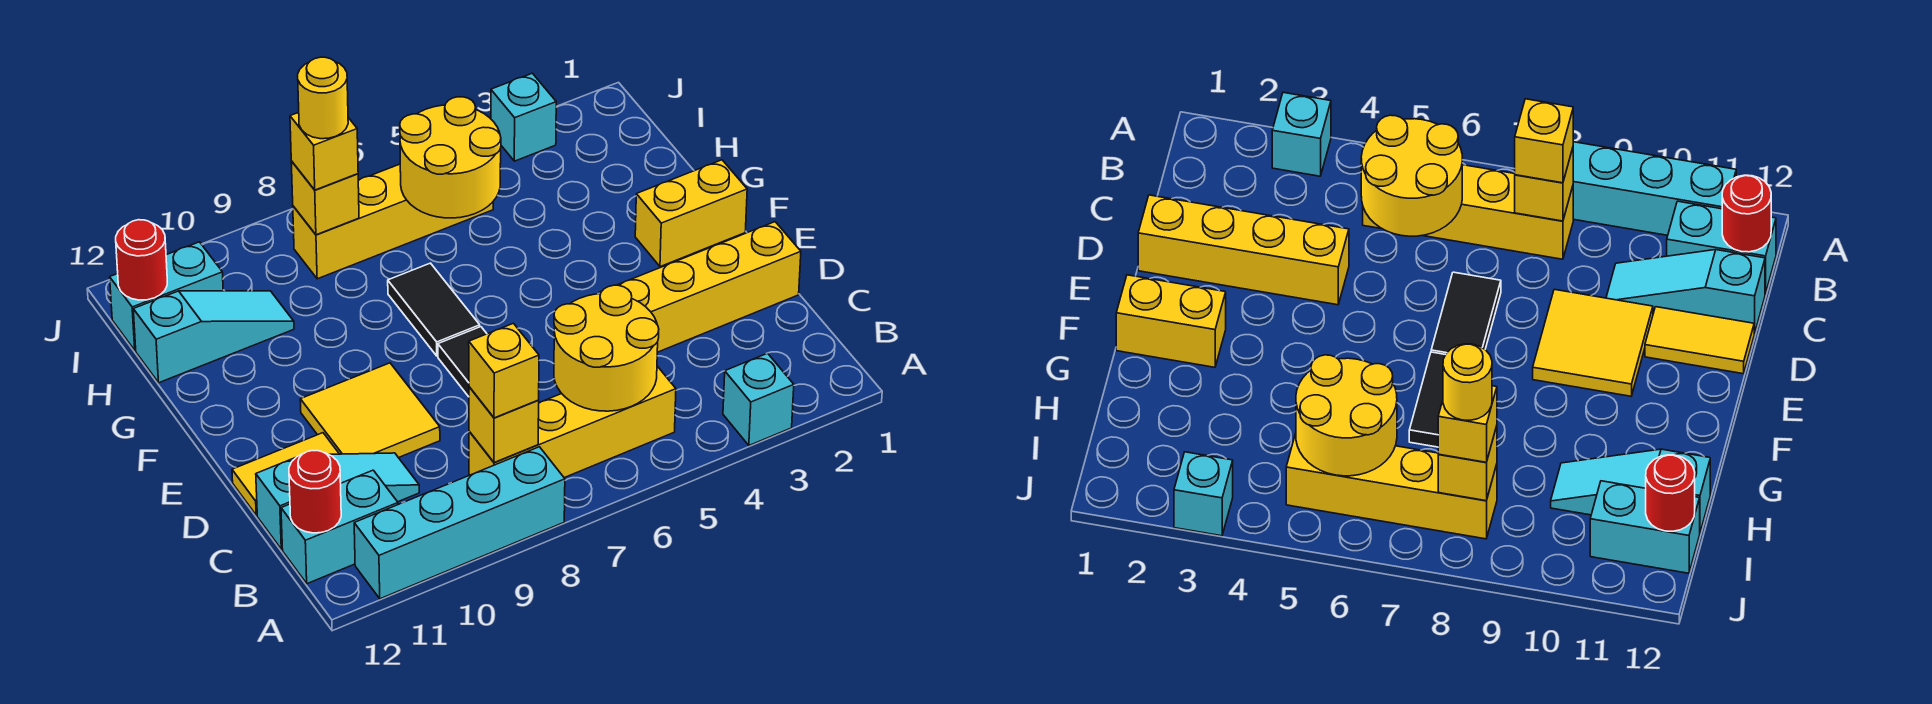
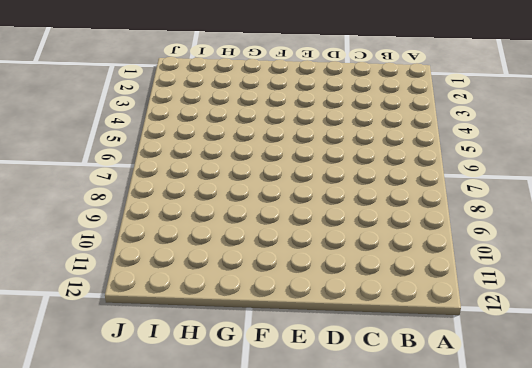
none -> cyan 1x1 brick [723,353,794,445]
none -> cyan 1x4 brick [354,447,565,599]
none -> yellow 1x4 brick [469,366,676,478]

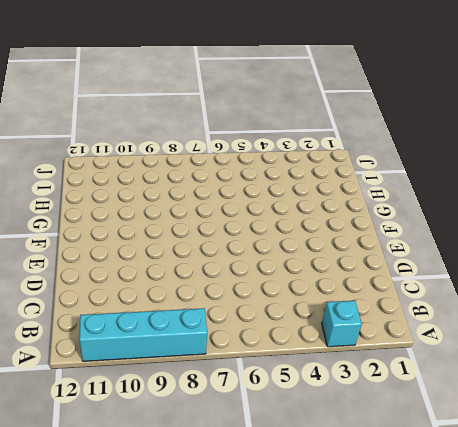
none -> yellow 1x4 brick [469,366,676,478]
none -> cyan 1x2 brick [281,470,398,584]
none -> cyan 1x3 slope [256,453,419,549]

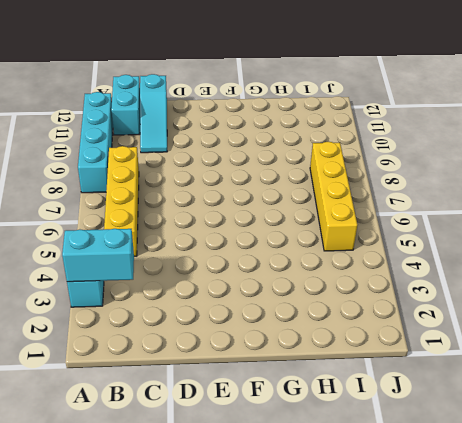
cyan 1x2 brick [62,229,134,282] -> cyan 1x2 brick turned to [110,242,223,350]
none -> yellow 1x4 brick [599,222,801,352]
none -> black 1x2 tile [438,327,487,397]
none -> yellow 2x2 tile [300,363,440,458]

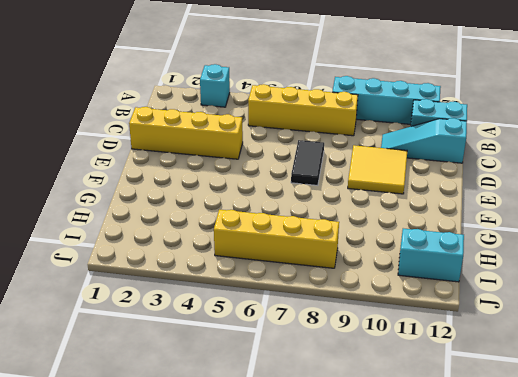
none -> yellow 1x2 tile [232,433,339,515]
none -> yellow 1x2 brick [635,160,747,267]
none -> black 1x2 tile [388,263,480,356]

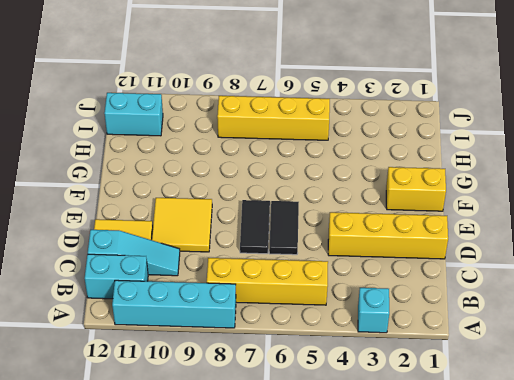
black 1x2 tile [269,201,299,255] -> black 1x2 tile moved to [388,263,480,356]
none -> cyan 1x3 slope [133,291,294,383]
none -> cyan 1x1 brick [491,73,556,161]
none -> yellow 2x2 round brick [554,285,659,411]

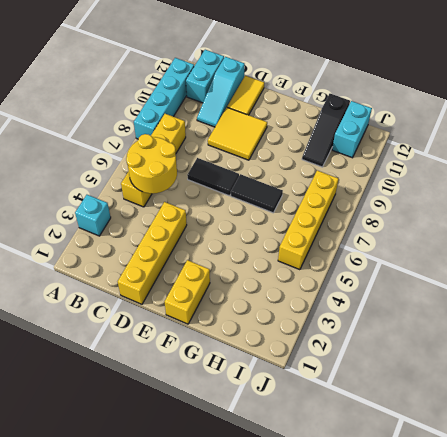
black 1x3 slope [302,94,350,167] -> cyan 1x3 slope [133,291,294,383]
none -> cyan 1x1 brick [491,73,556,161]
none -> yellow 1x1 brick [469,387,539,463]
none -> red 1x1 round brick [289,451,341,533]

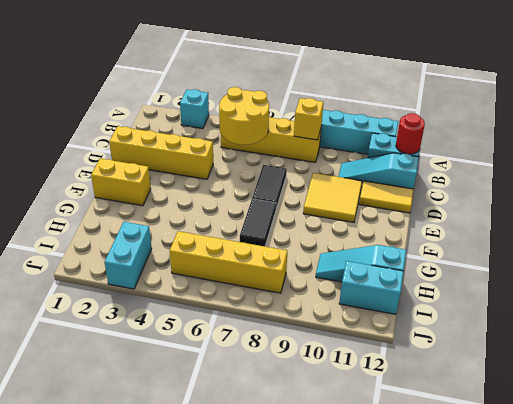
cyan 1x2 brick [105,222,152,289] -> cyan 1x1 brick [491,73,556,161]
none -> yellow 2x2 round brick [400,97,501,218]
none -> yellow 1x1 brick [291,161,359,235]
none -> red 1x1 round brick [116,220,167,300]

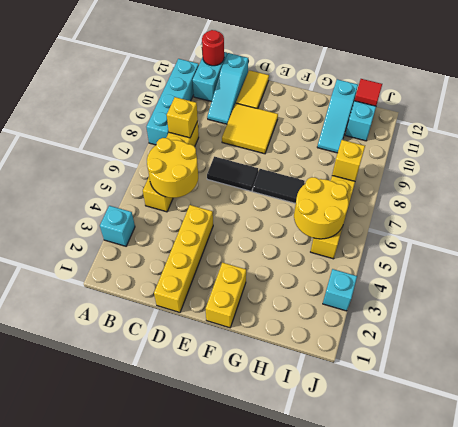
red 1x1 tile [354,79,382,106] -> red 1x1 round brick [116,220,167,300]
none -> yellow 1x1 brick [469,323,539,418]
none -> yellow 1x1 brick [290,112,358,190]
none -> yellow 1x1 round brick [298,57,348,139]

